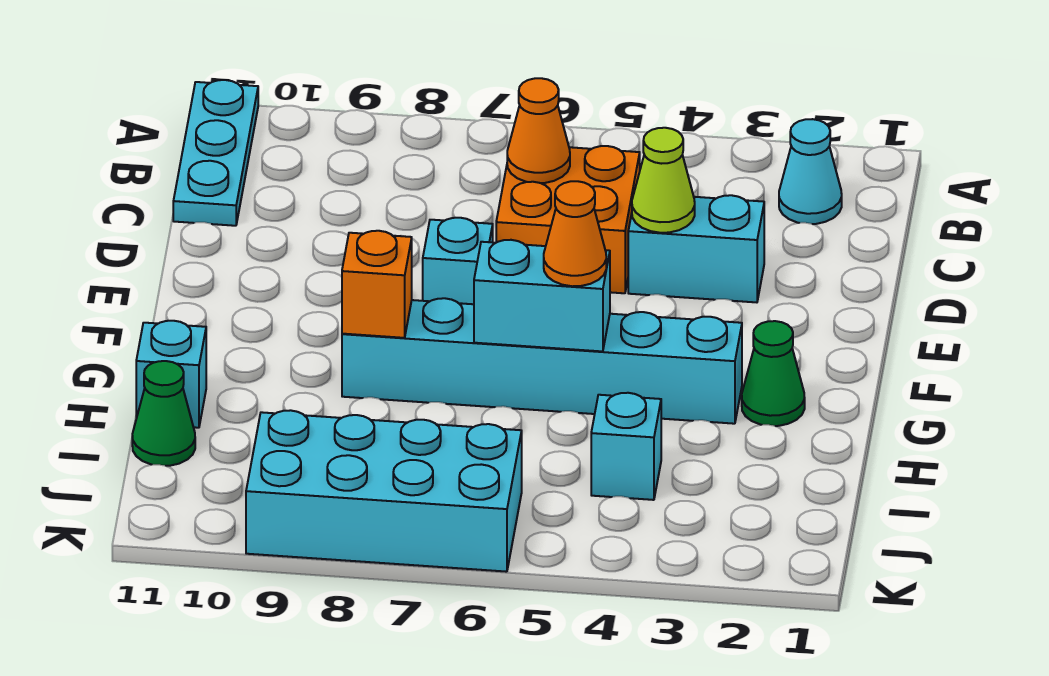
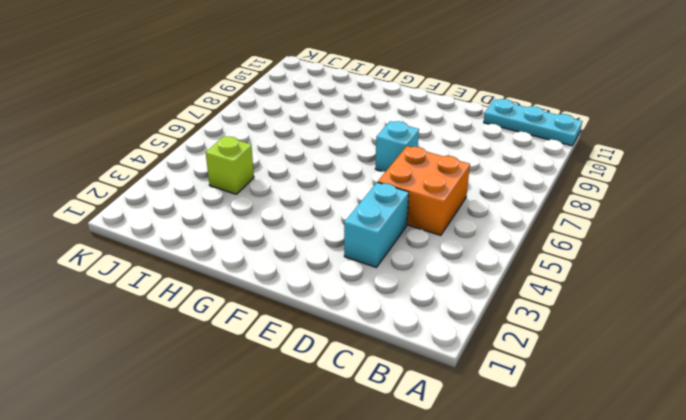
lime 1x1 brick [206,136,254,194] -> cyan 1x1 brick [591,393,661,500]
none -> cyan 1x1 cone [779,119,842,224]
none -> green 1x1 cone [742,321,805,426]
none -> cyan 1x6 brick [342,298,742,424]

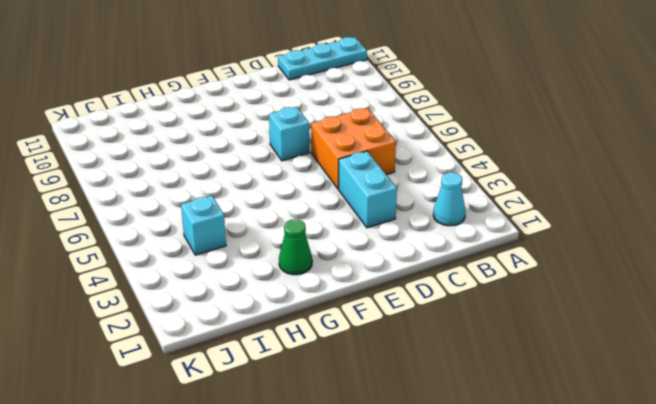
none -> cyan 1x6 brick [342,298,742,424]
none -> cyan 1x1 brick [136,321,206,428]
none -> green 1x1 cone [132,361,195,466]

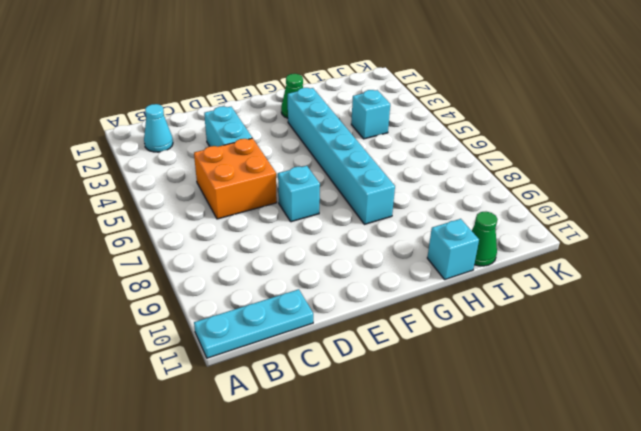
none -> cyan 2x4 brick [246,410,522,572]
none -> orange 1x1 cone [507,78,570,183]
none -> lime 1x1 cone [632,128,695,233]

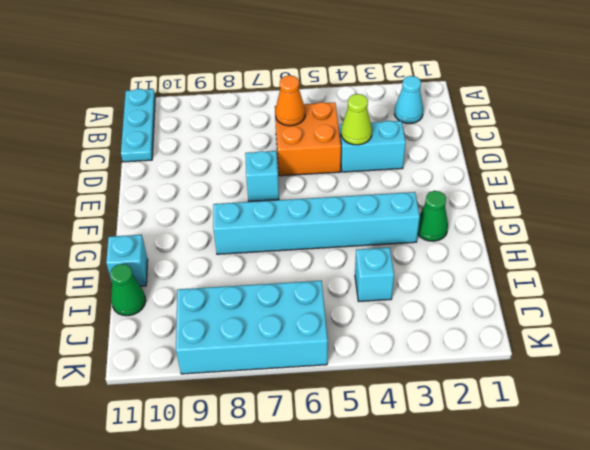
none -> cyan 1x2 brick [474,240,610,351]
none -> orange 1x1 brick [342,231,412,338]
none -> orange 1x1 cone [544,181,606,286]

